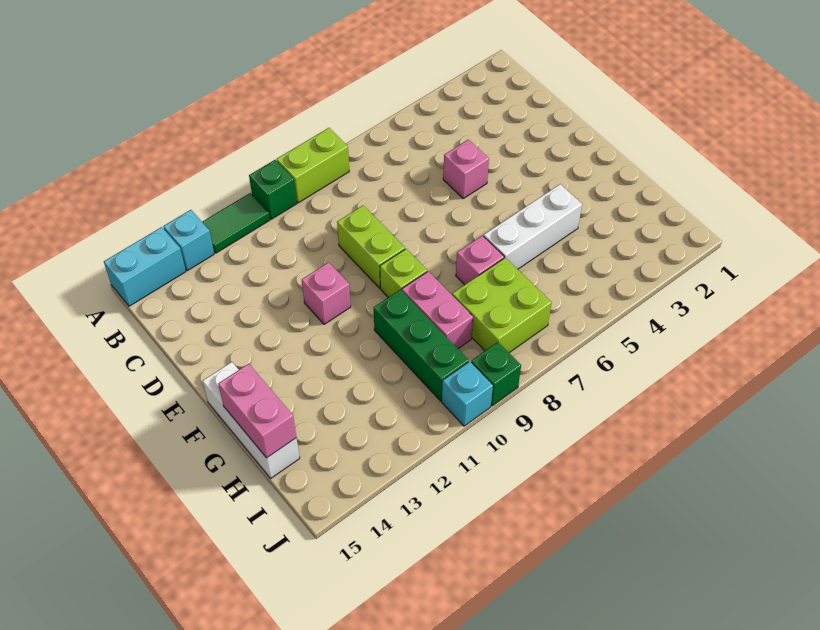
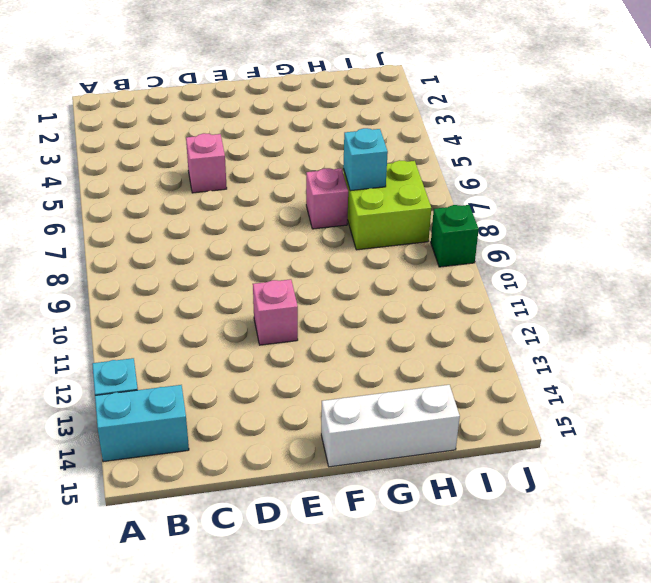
cyan 1x2 brick [95,385,189,462] -> cyan 1x2 brick turned to [104,227,186,306]
cyan 1x1 brick [343,128,388,191] -> cyan 1x1 brick moved to [442,362,493,426]
none -> lime 1x2 brick [277,128,349,203]
none -> green 1x1 brick [249,160,297,219]
none -> green 1x2 tile [202,193,270,253]

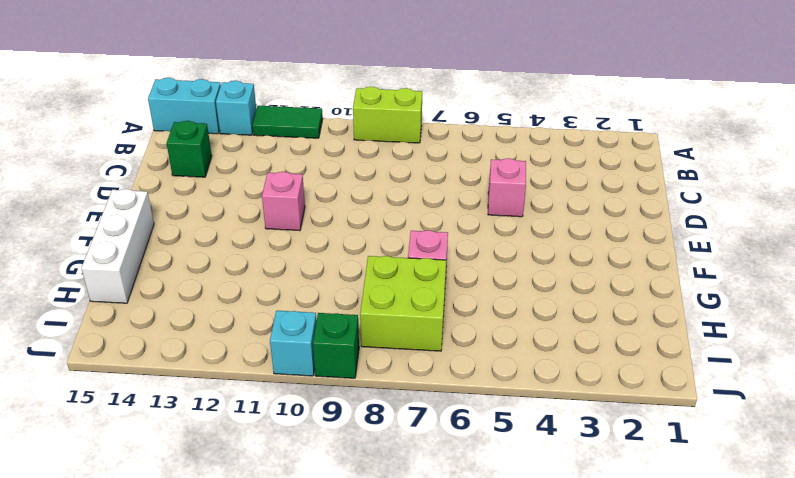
green 1x1 brick [167,121,212,177] -> green 1x1 brick moved to [249,160,297,219]
none -> lime 1x2 brick [337,205,405,288]
none -> lime 1x1 brick [380,249,427,297]
none -> white 1x3 brick [484,184,582,269]

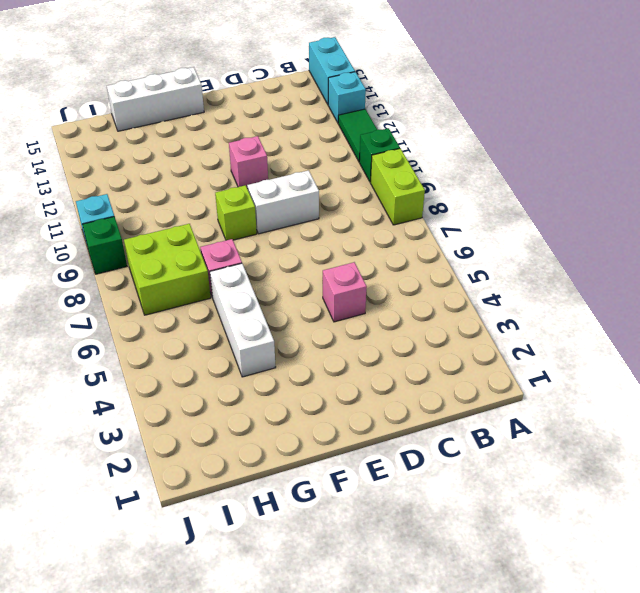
white 1x2 brick [247,170,319,234] -> lime 1x2 brick [337,205,405,288]
none -> pink 1x2 brick [402,271,473,349]
none -> green 1x3 brick [374,290,469,401]
none -> pink 1x2 brick [218,364,296,458]

